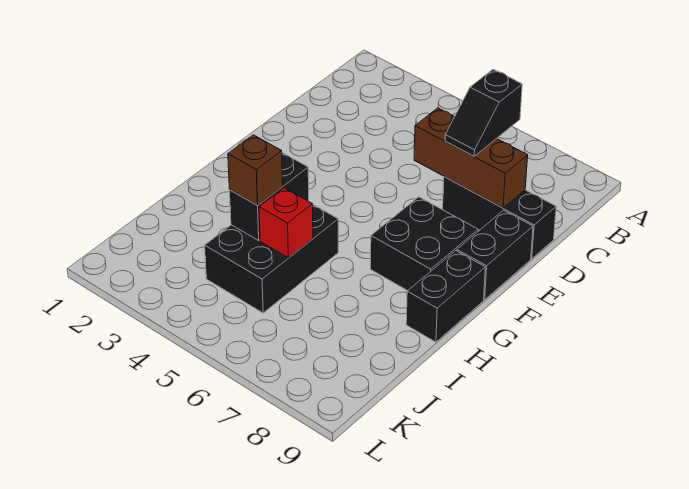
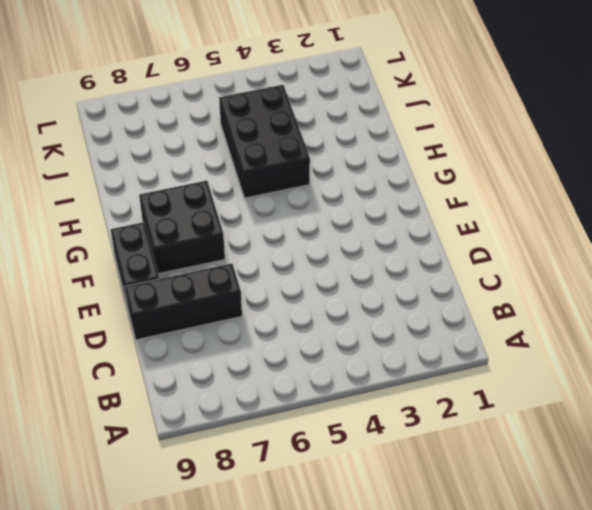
none -> black 1x2 brick [406,251,485,342]
none -> brown 1x3 brick [414,108,528,208]

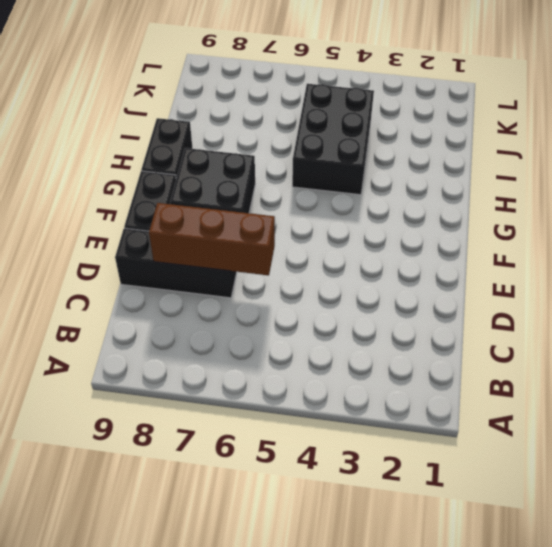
none -> black 1x2 brick [230,153,309,240]
none -> red 1x1 brick [259,188,313,258]

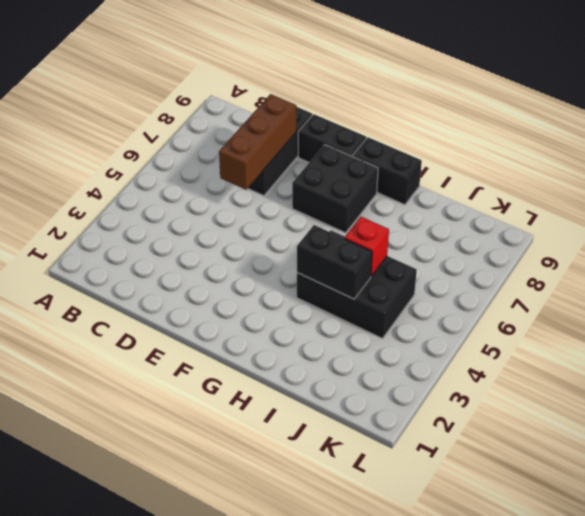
none -> black 1x2 slope [445,69,522,156]
none -> brown 1x1 brick [228,135,283,205]

